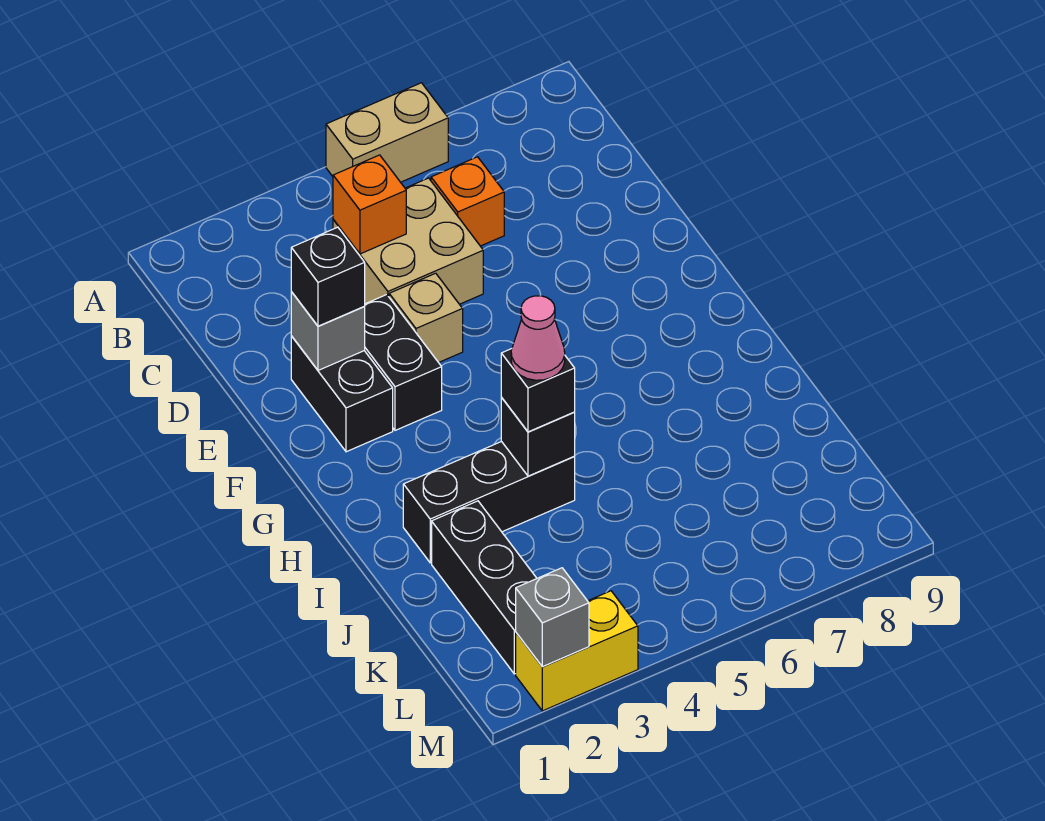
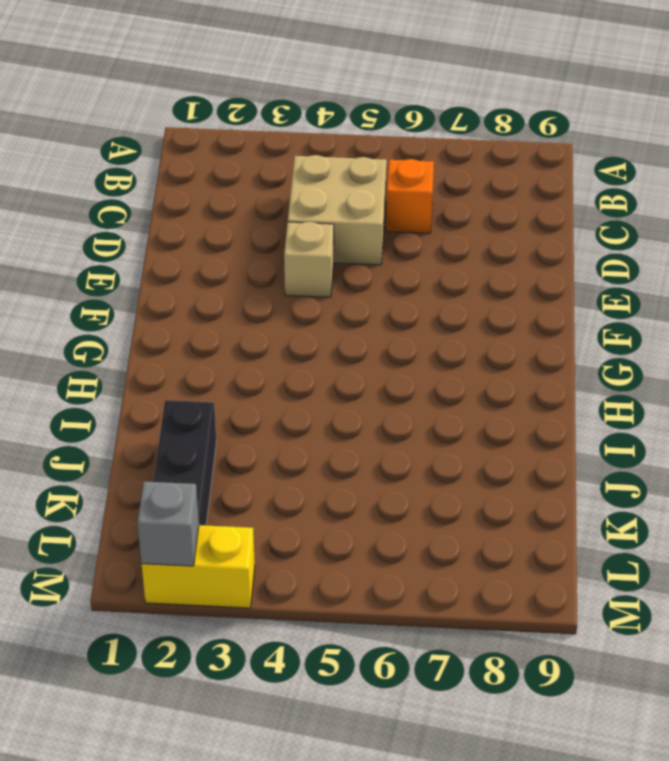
none -> tan 1x2 brick [326,83,448,182]
none -> black 1x2 brick [291,336,393,452]
none -> black 1x2 brick [364,295,442,430]

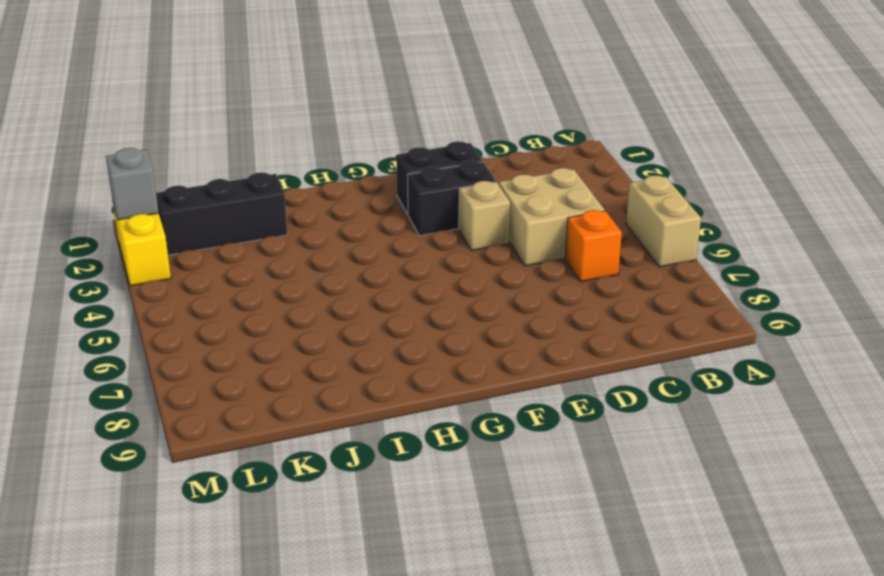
none -> black 1x3 brick [403,441,575,563]
none -> orange 1x1 brick [333,155,406,254]
none -> grey 1x1 brick [291,292,365,370]

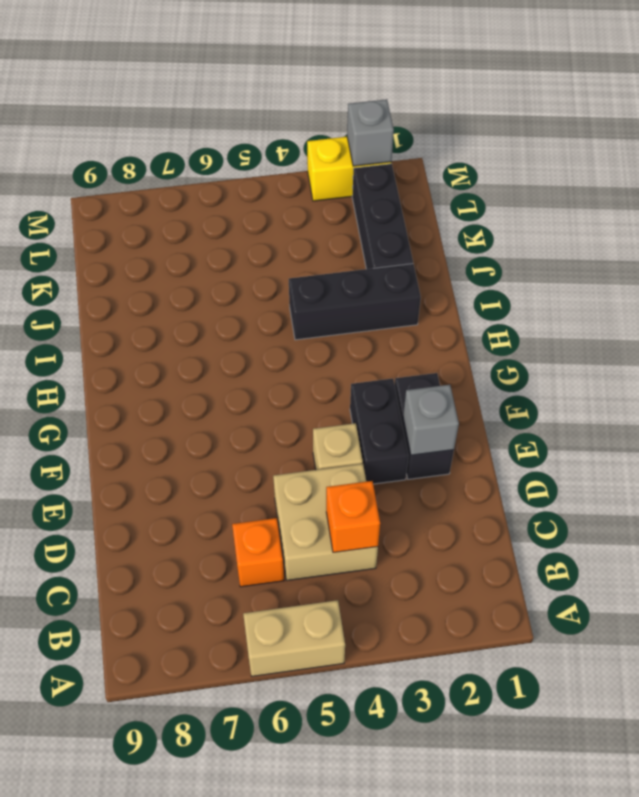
none -> black 1x1 brick [501,398,575,476]
none -> black 1x1 brick [291,227,365,326]
none -> black 1x1 brick [501,349,575,432]

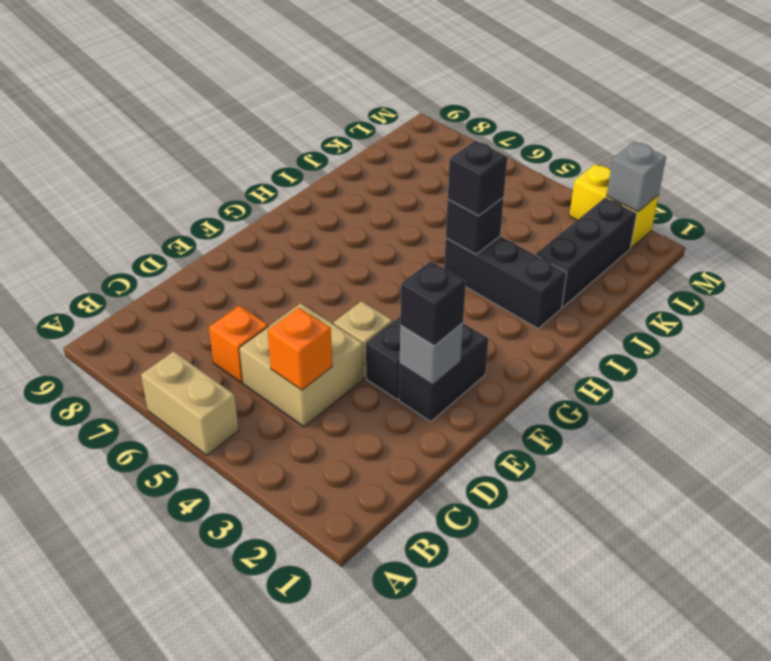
none -> pink 1x1 cone [511,296,565,380]

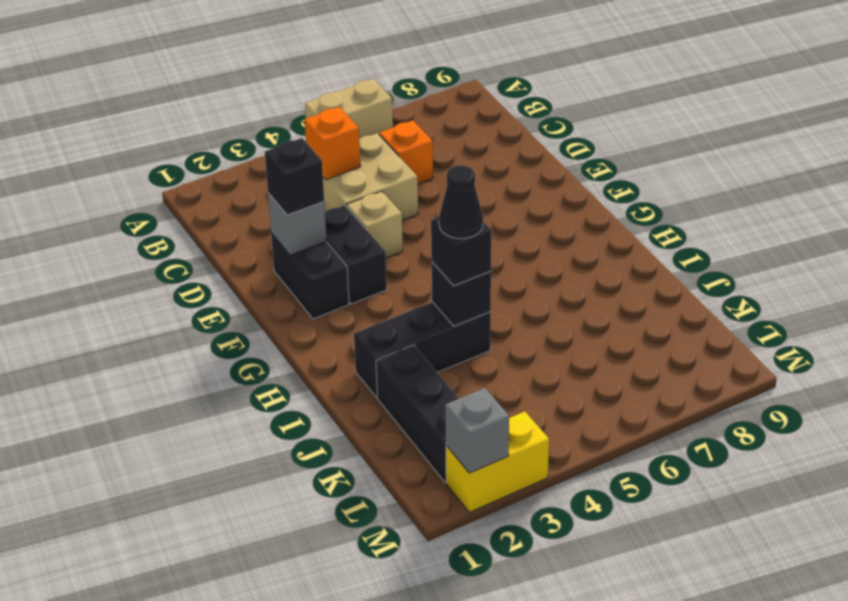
black 1x1 cone [439,165,483,239] -> pink 1x1 cone [511,296,565,380]

